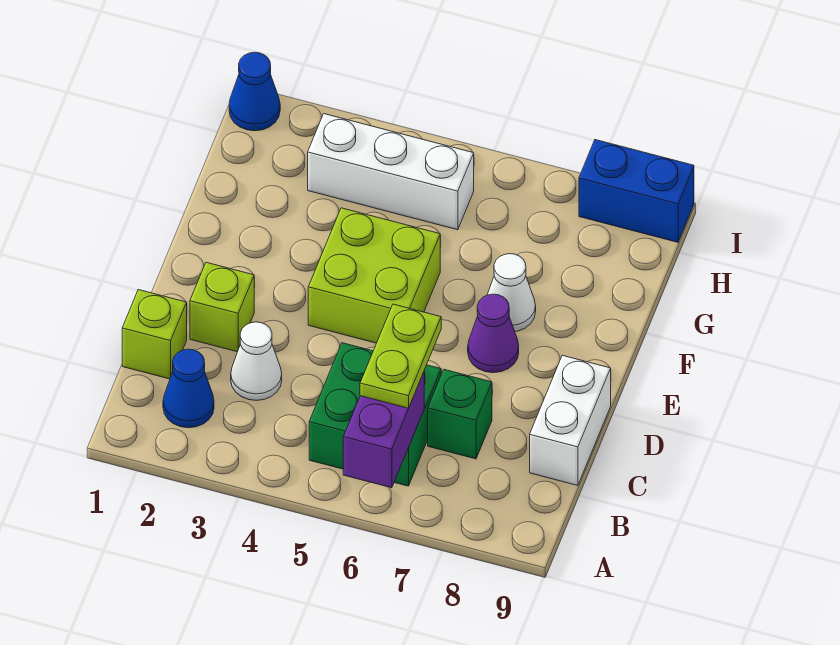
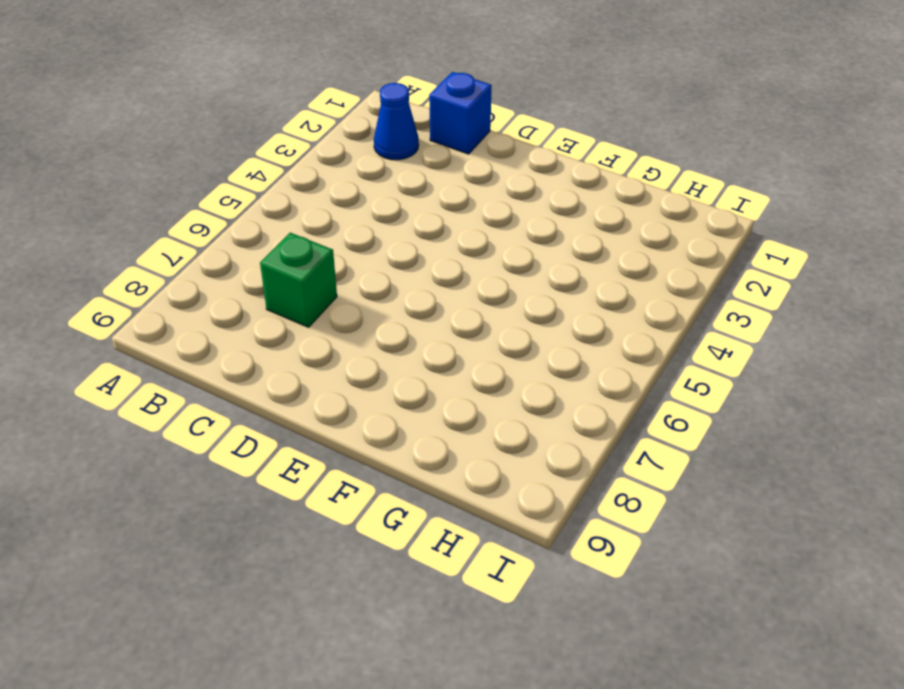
blue 1x1 brick [429,72,492,154] -> lime 1x1 brick [122,290,187,379]
none -> green 2x2 brick [309,343,441,486]
none -> white 1x1 cone [231,322,282,400]
none -> white 1x2 brick [530,355,611,486]

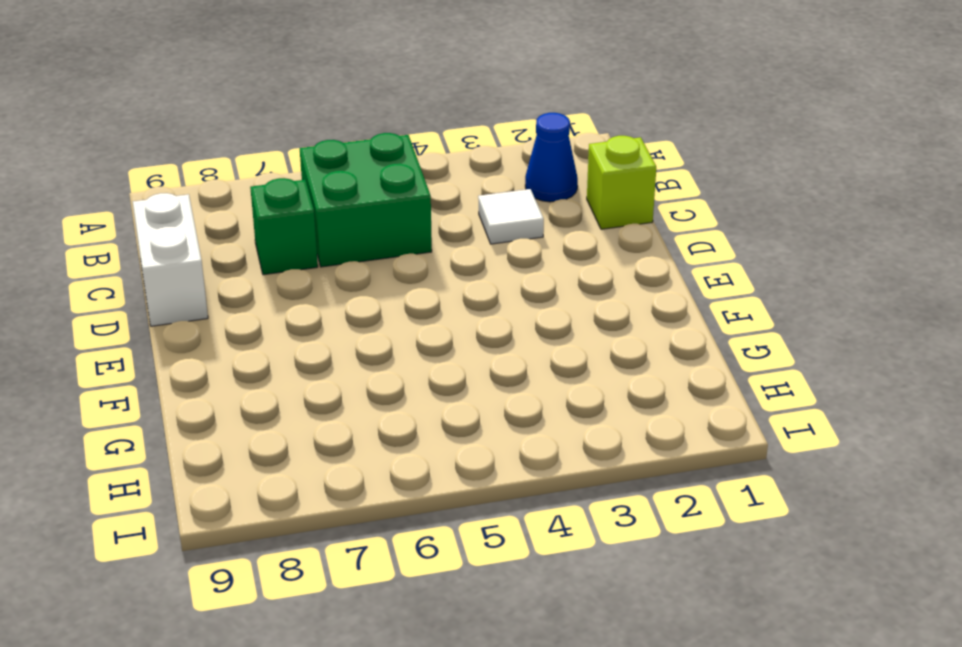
white 1x1 tile [478,189,544,244] -> white 1x1 cone [231,322,282,400]
none -> lime 1x1 brick [190,262,254,352]
none -> lime 2x2 brick [308,208,440,343]
none -> purple 1x1 cone [468,294,519,373]

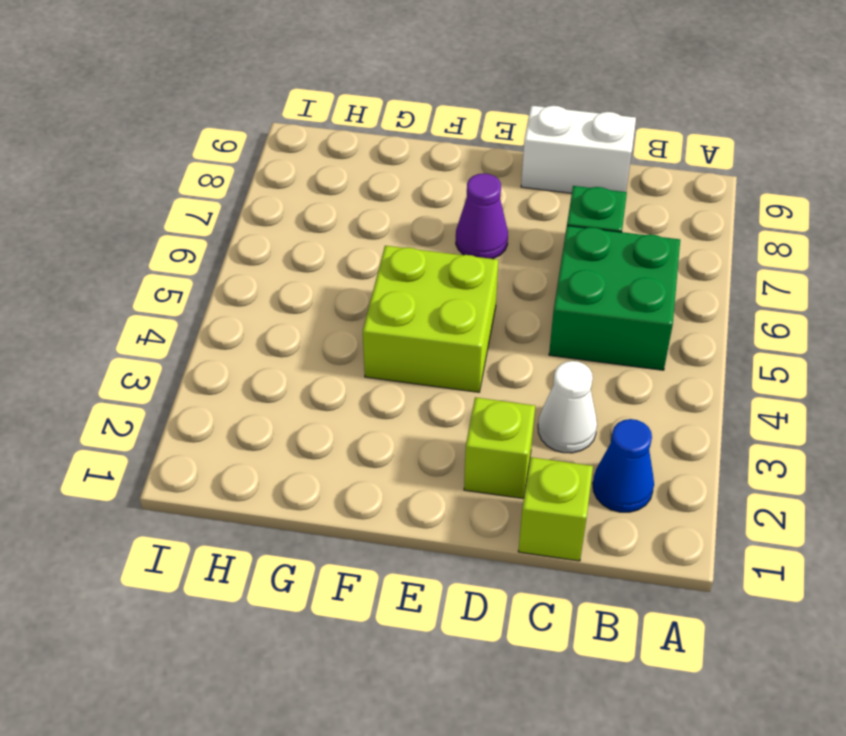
none -> white 1x1 cone [487,254,536,331]
none -> white 1x3 brick [308,114,474,230]
none -> blue 1x1 cone [229,52,280,131]

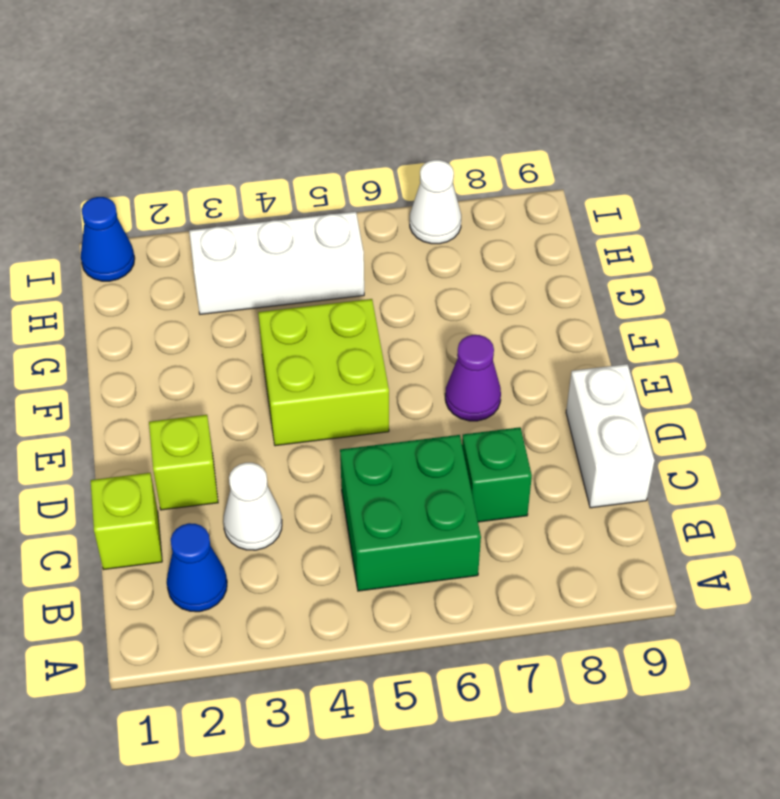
white 1x1 cone [410,160,461,244] -> white 1x1 cone moved to [487,254,536,331]
none -> blue 1x2 brick [579,140,694,242]
none -> purple 1x2 brick [343,372,424,488]
none -> lime 1x2 plate [360,304,441,408]

